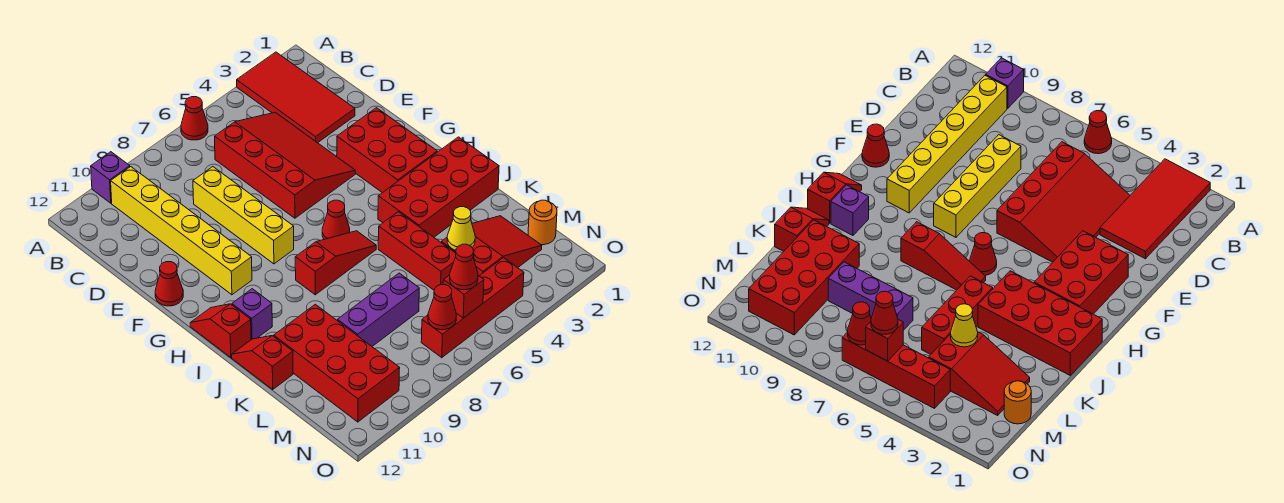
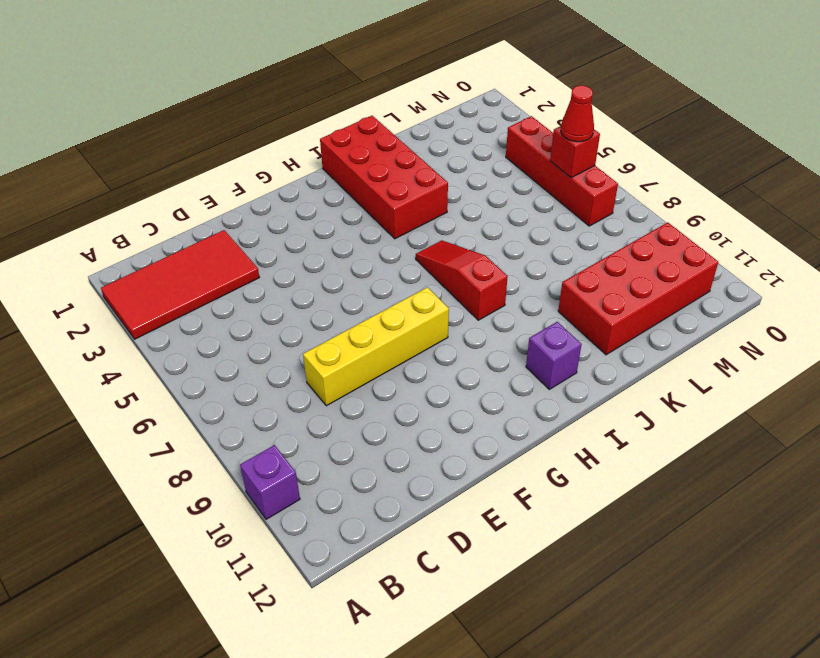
none -> red 1x1 cone [181,97,208,140]
none -> yellow 1x6 brick [111,167,252,295]
none -> red 3x4 slope [215,112,355,218]

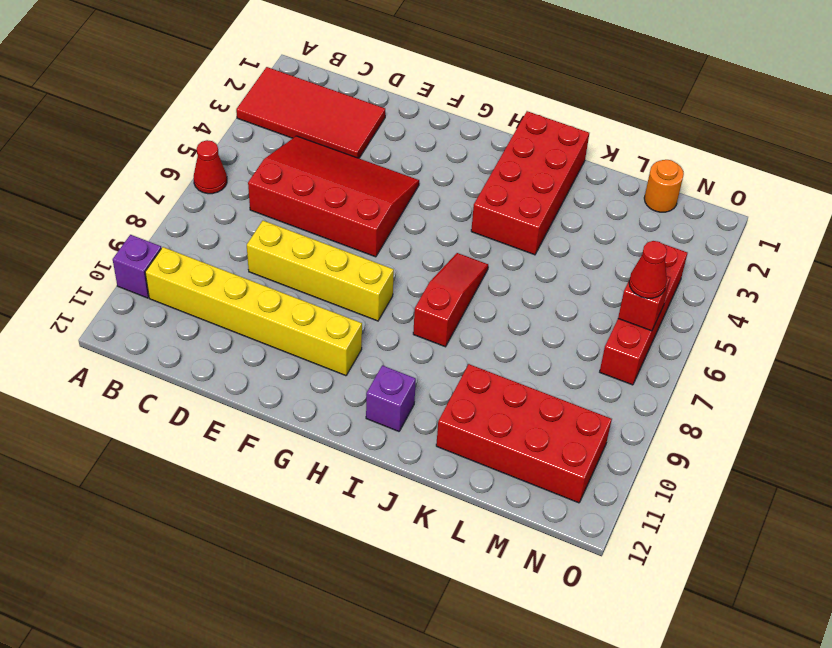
none -> red 2x3 brick [337,108,437,193]
none -> red 1x1 cone [155,262,183,306]
none -> red 1x1 cone [322,200,350,239]

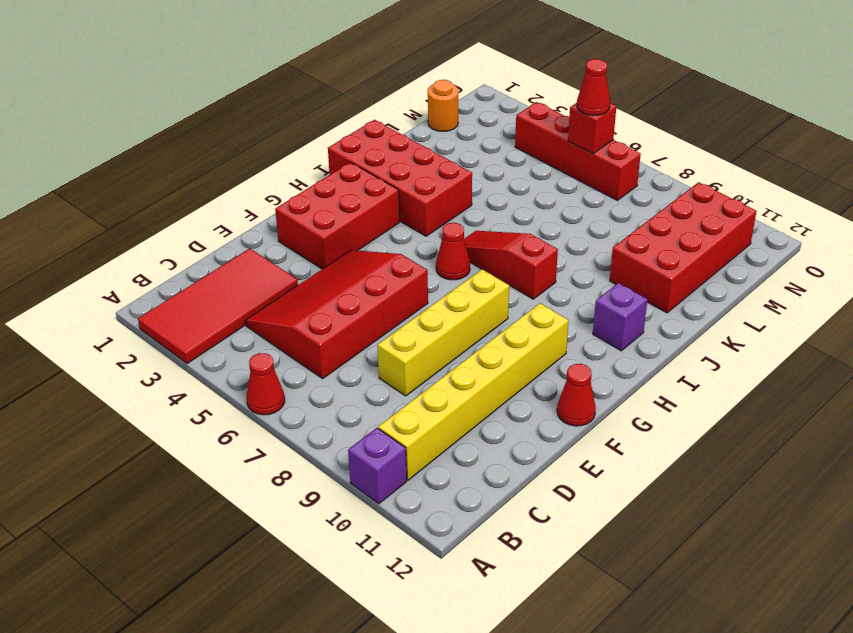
none -> red 1x2 slope [190,304,251,357]
none -> red 1x3 brick [378,212,456,290]
none -> red 1x2 slope [232,336,293,389]

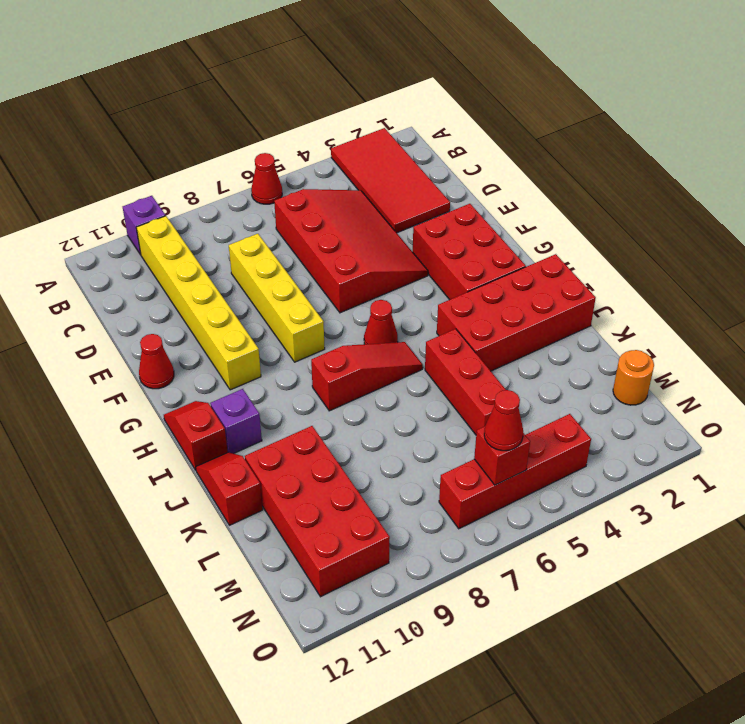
none -> red 2x3 slope [441,216,542,276]
none -> purple 1x3 brick [337,273,419,346]
none -> yellow 1x1 cone [447,207,475,250]

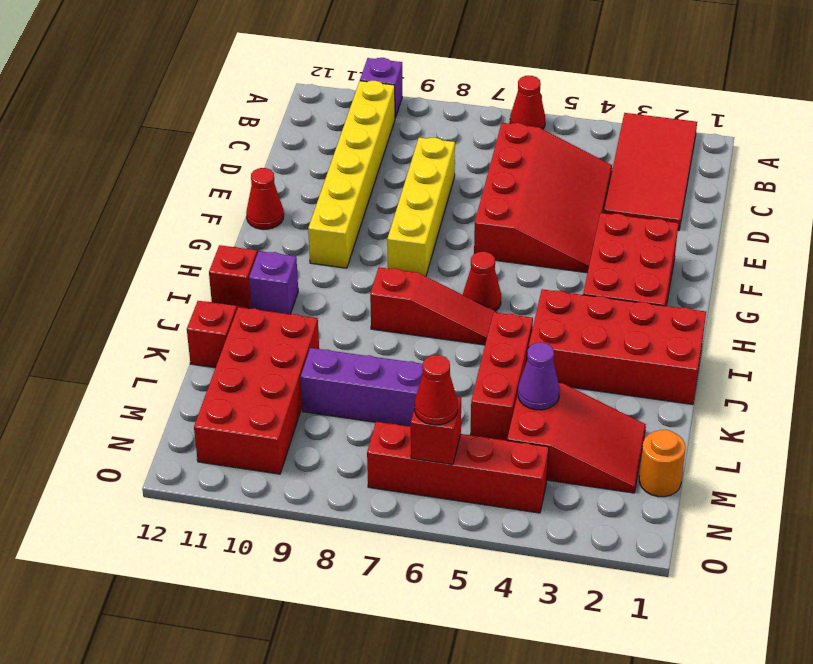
purple 1x1 cone [518,342,559,410] -> yellow 1x1 cone [447,207,475,250]
none -> red 1x1 cone [428,285,456,330]

